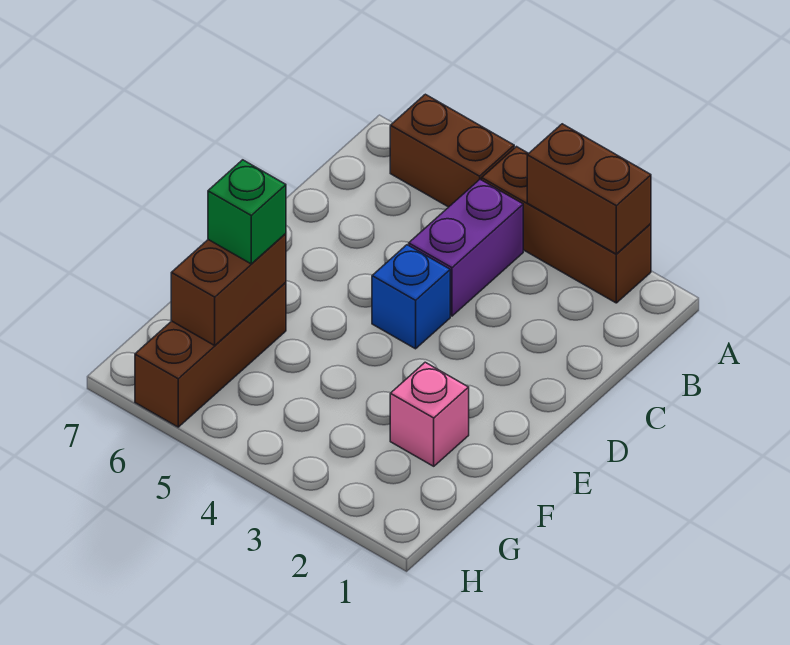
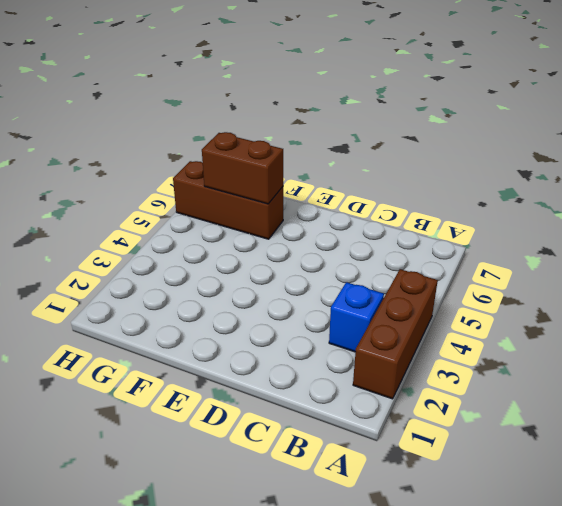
blue 1x1 brick [329,282,384,352] -> blue 1x1 brick moved to [372,245,450,349]
none -> brown 1x2 brick [390,94,514,207]
none -> purple 1x2 brick [409,179,523,316]

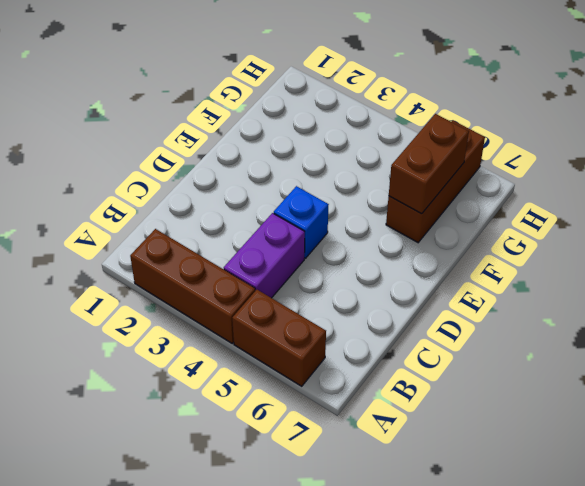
none -> pink 1x1 brick [390,362,469,466]
none -> brown 1x2 brick [527,124,651,254]

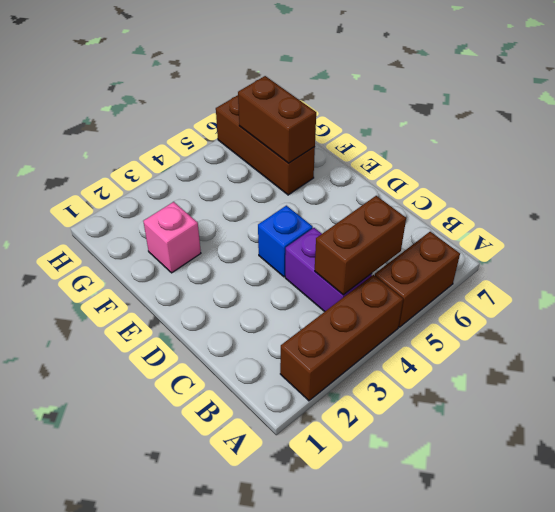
brown 1x2 brick [315,196,406,295] -> brown 1x2 brick moved to [527,124,651,254]
none -> green 1x1 brick [208,160,286,264]

